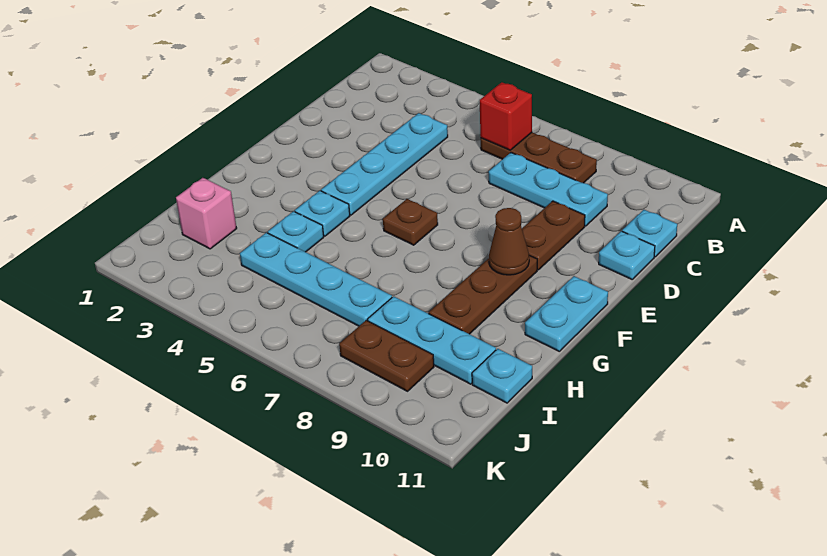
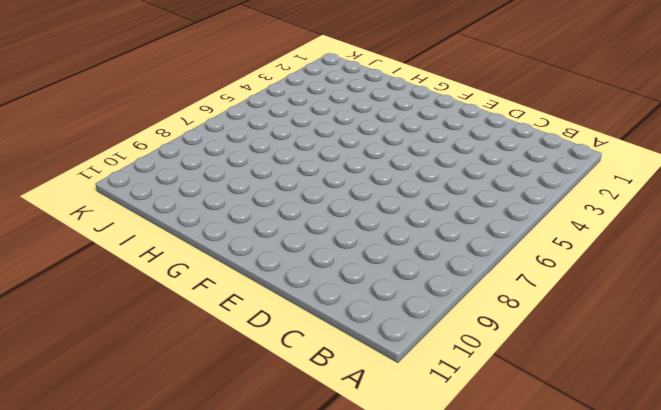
none -> brown 1x3 plate [481,133,597,183]
none -> cyan 1x4 plate [321,113,448,215]
none -> cyan 1x3 plate [489,153,608,226]

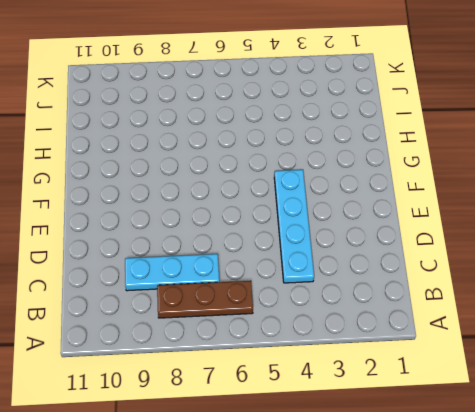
none -> cyan 1x1 plate [622,210,677,257]
none -> brown 1x2 plate [522,201,585,270]
none -> cyan 1x1 plate [599,231,655,279]

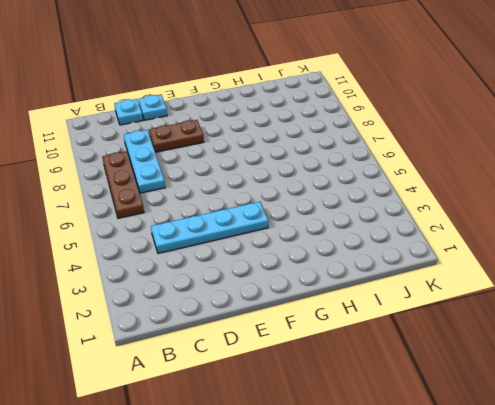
none -> brown 1x1 plate [383,199,438,245]
none -> brown 1x3 plate [429,255,537,334]
none -> cyan 1x2 plate [525,276,608,351]

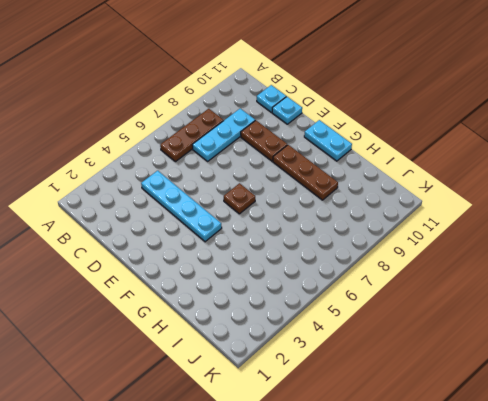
none -> cyan 1x1 plate [295,191,350,236]
none -> cyan 1x1 plate [268,211,324,252]
none -> pink 1x1 brick [176,178,237,249]

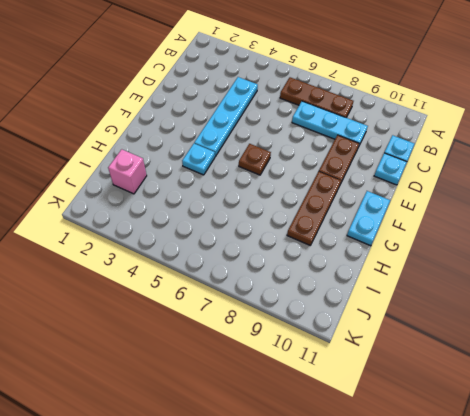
none -> cyan 1x1 plate [268,211,324,252]
none -> cyan 1x4 plate [240,233,392,326]
none -> cyan 1x3 plate [367,296,496,384]

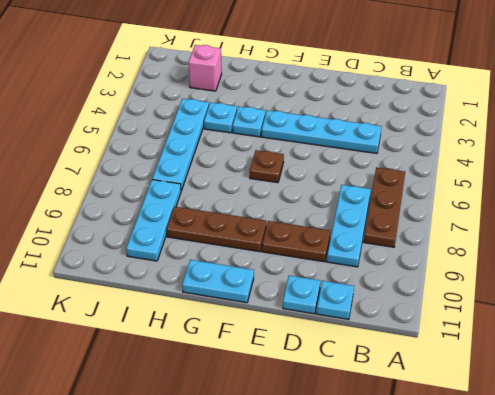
none -> cyan 1x1 plate [472,349,532,403]
none -> brown 1x2 plate [339,320,434,391]
none -> red 1x1 brick [480,82,532,150]

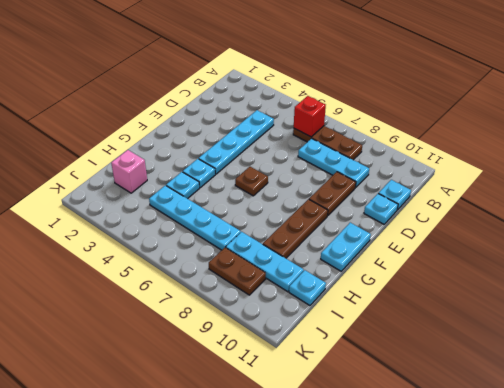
none -> brown 1x1 cone [489,208,529,275]

